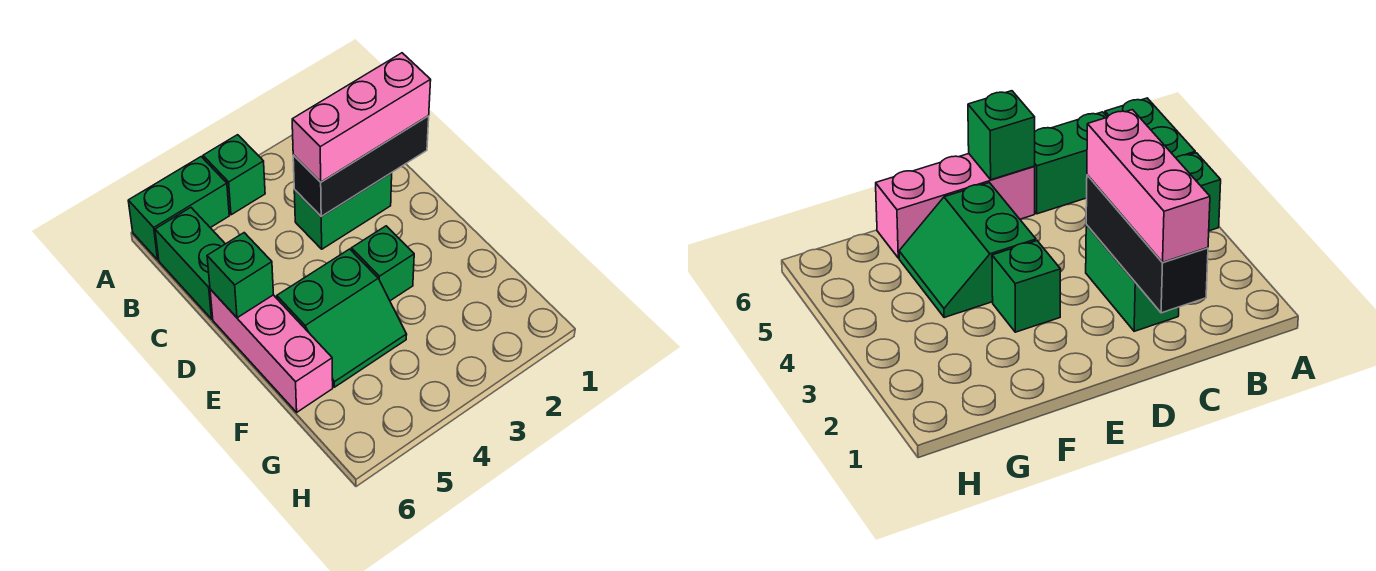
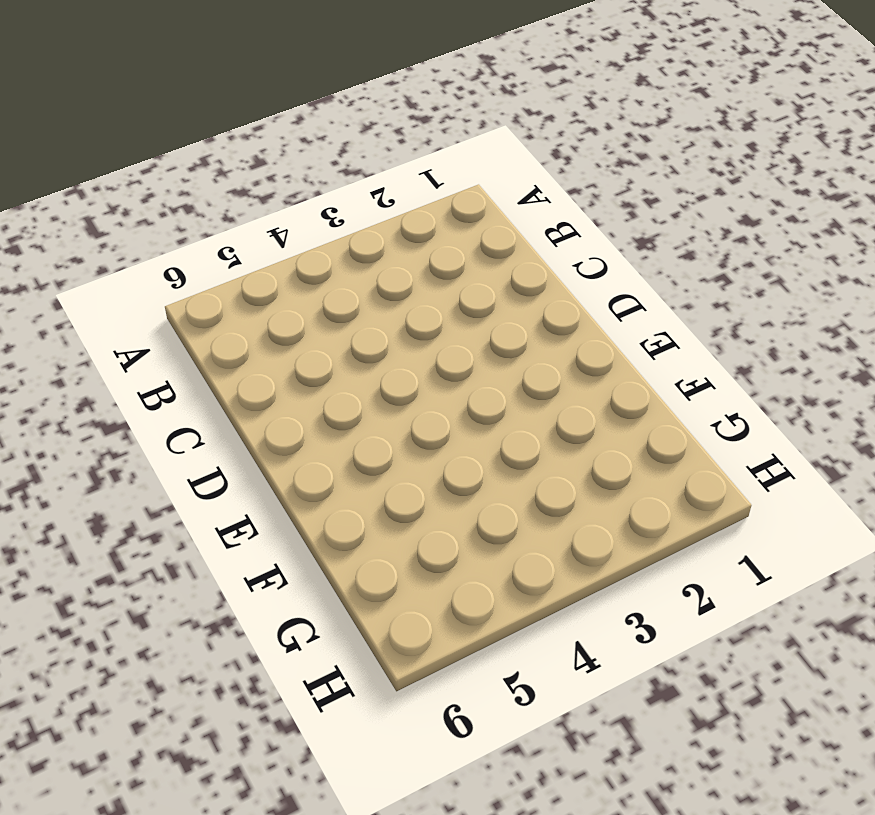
none -> green 1x1 brick [203,135,265,215]
none -> green 1x2 brick [128,157,229,260]

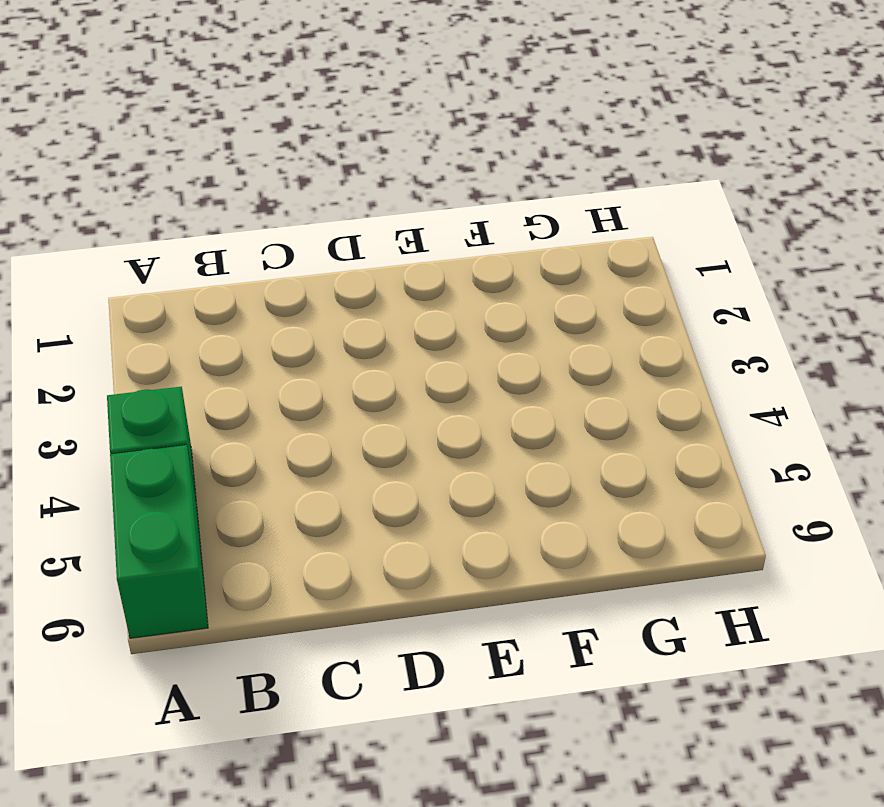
none -> green 1x2 brick [155,208,225,319]
none -> green 1x2 brick [294,173,392,249]

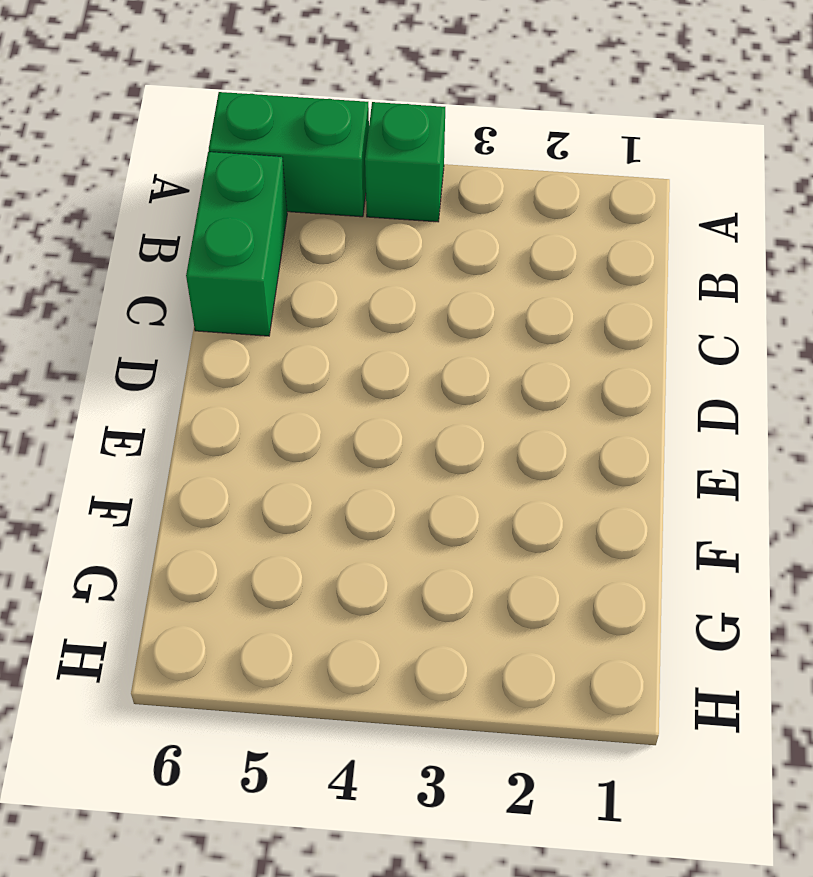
none -> green 1x2 brick [294,173,392,249]
none -> pink 1x3 brick [210,289,333,412]

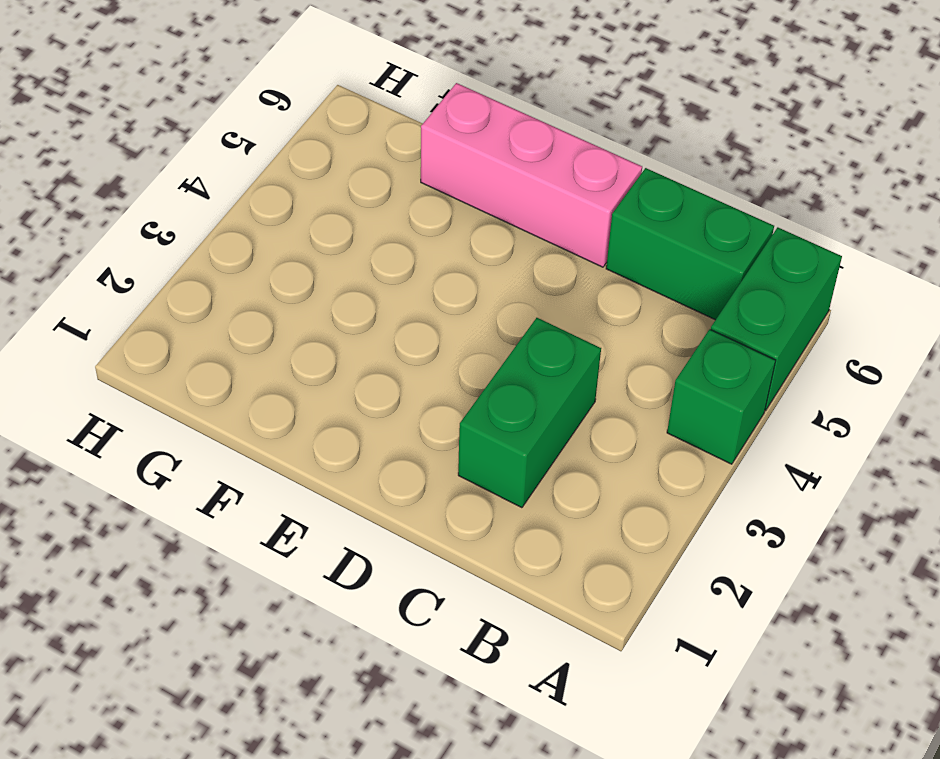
none -> green 1x1 brick [351,226,414,301]
none -> green 2x2 slope [277,249,407,387]

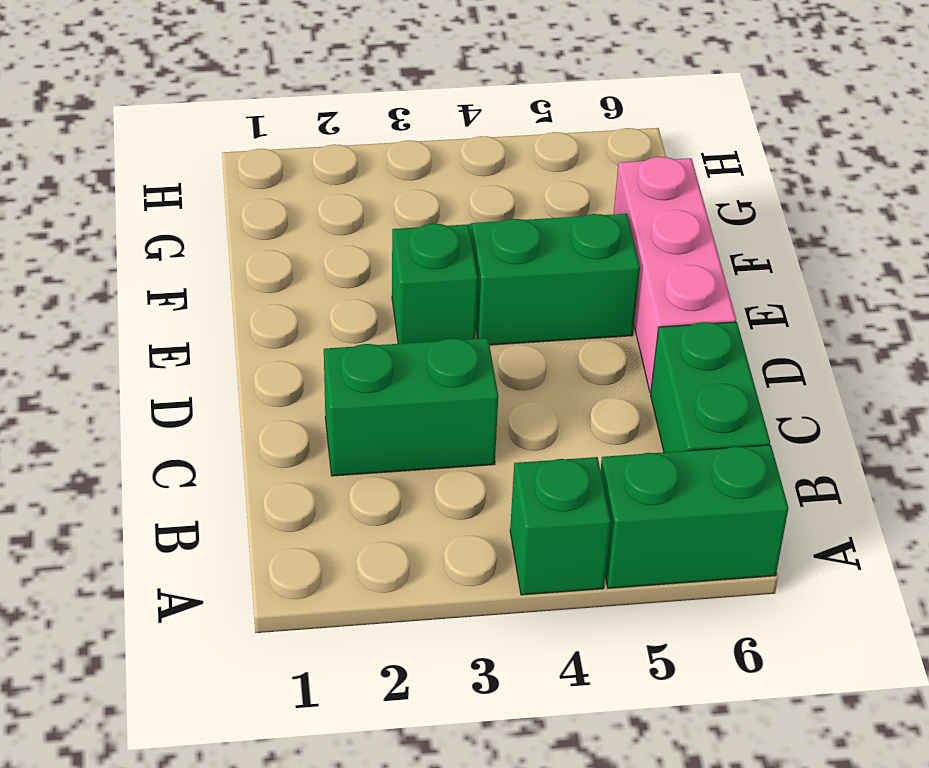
none -> black 1x3 brick [293,116,429,217]
none -> green 1x1 brick [207,233,273,318]

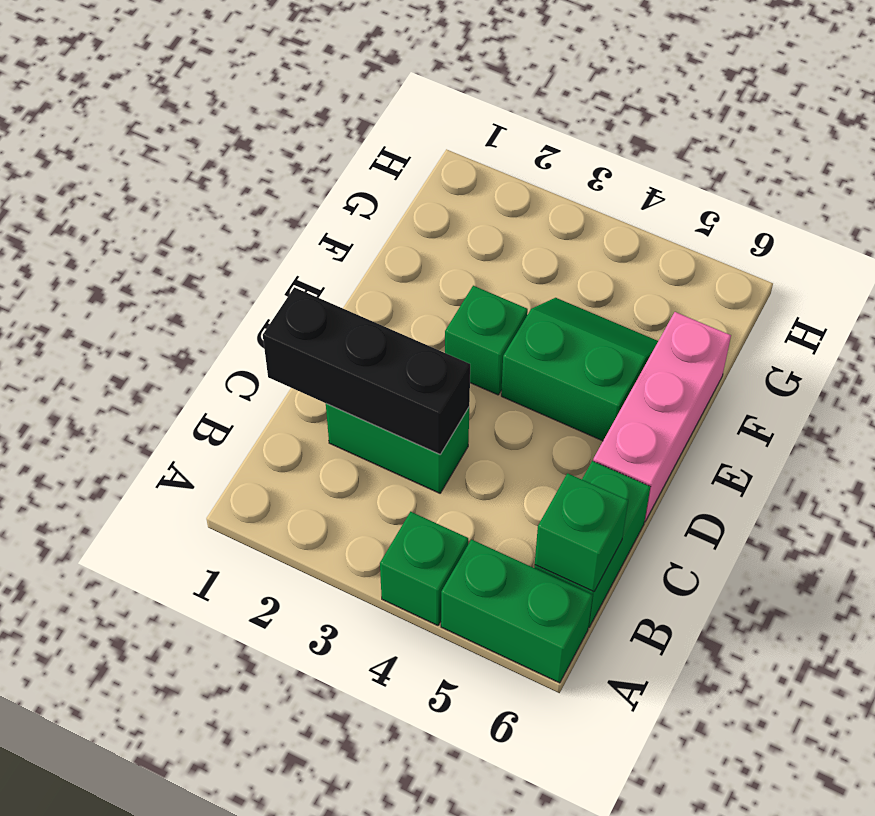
green 1x1 brick [535,473,628,592] -> green 1x1 brick moved to [207,233,273,318]
none -> pink 1x3 brick [292,53,431,182]

